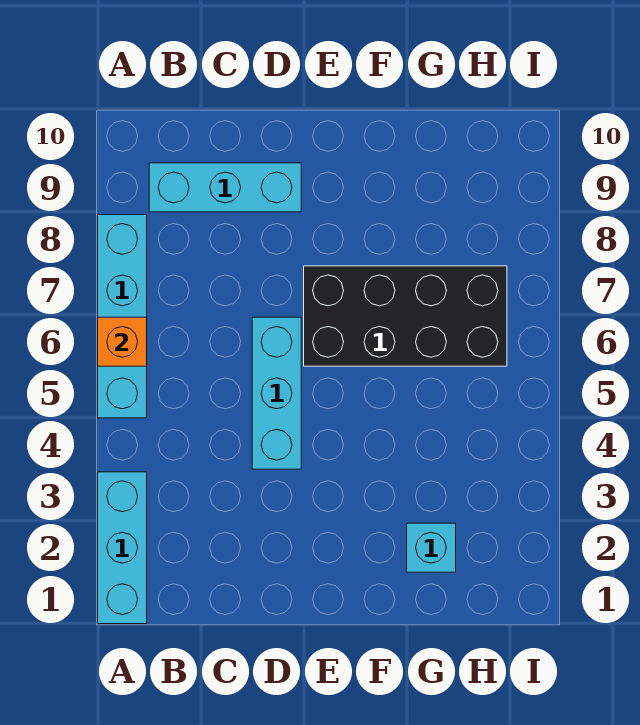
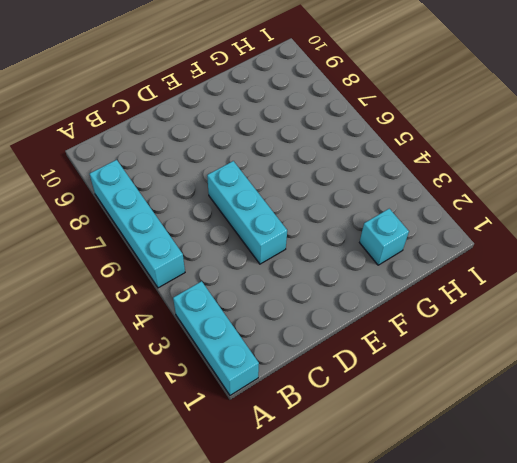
none -> cyan 1x3 brick [149,163,301,212]
none -> black 2x4 brick [304,266,507,366]

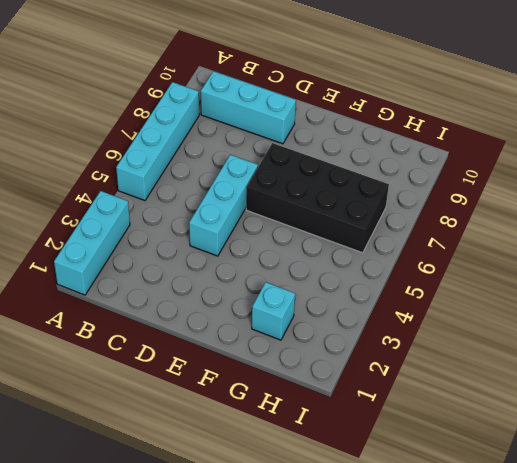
none -> orange 1x1 brick [98,317,147,366]

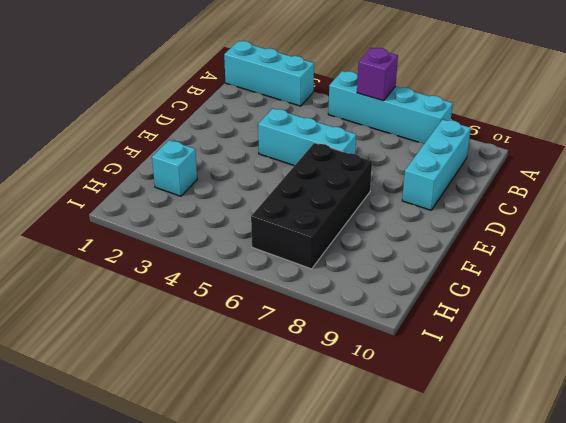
purple 1x1 brick [357,48,398,101] -> orange 1x1 brick [98,317,147,366]

